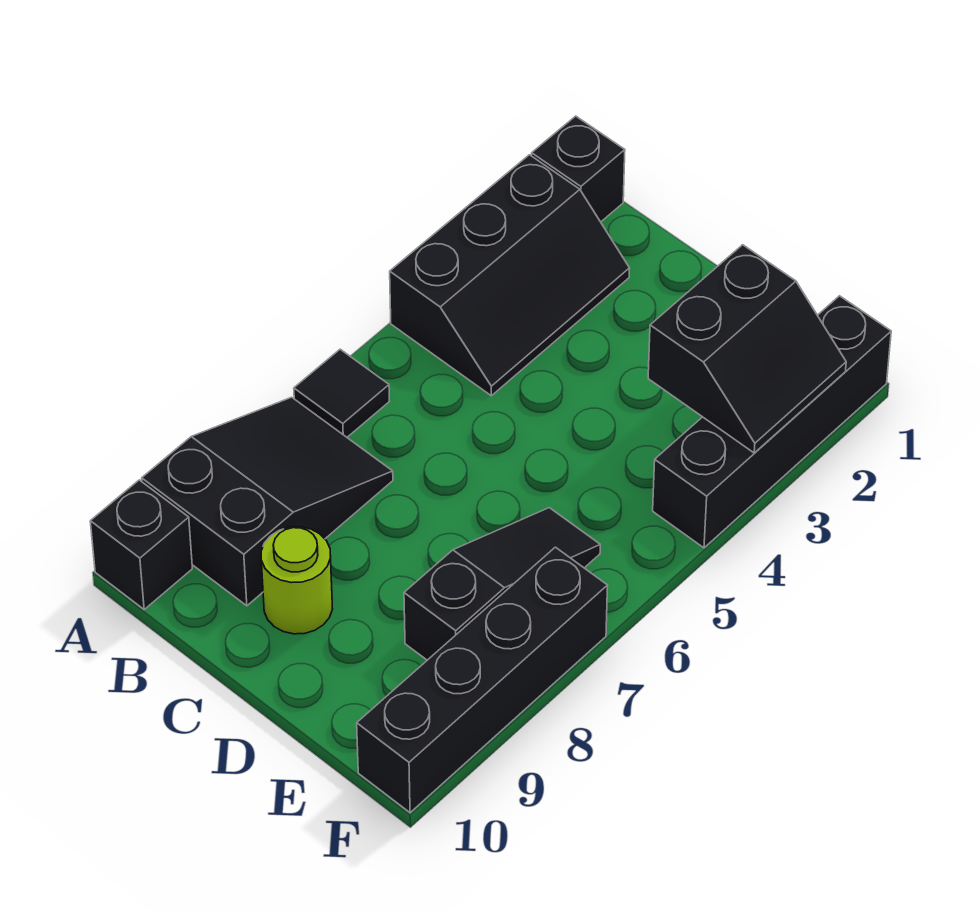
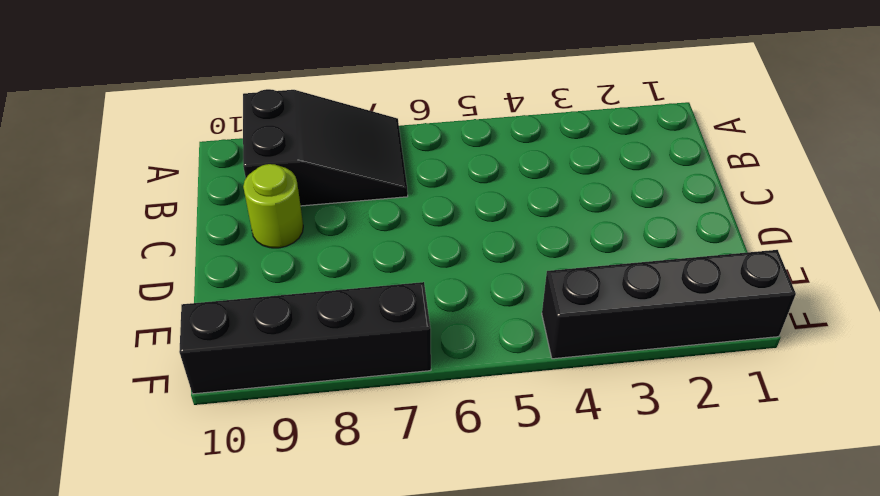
none -> black 1x1 brick [532,116,625,222]
none -> black 2x3 slope [390,155,630,396]

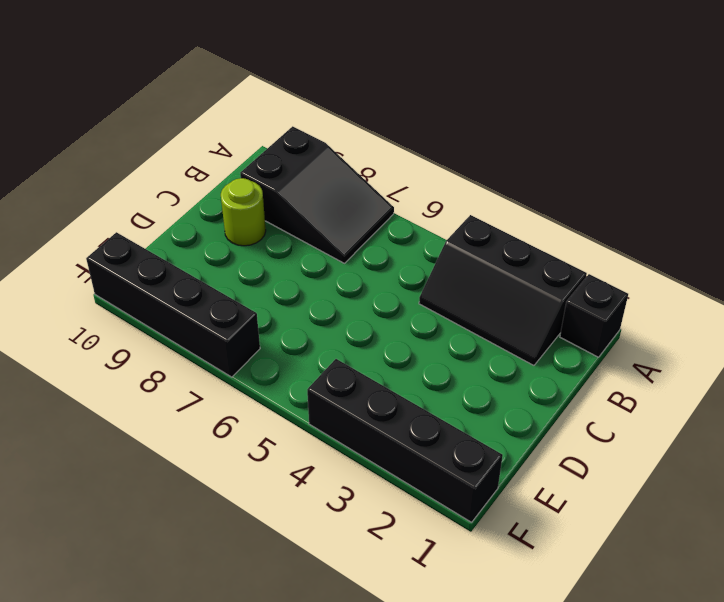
none -> black 1x1 tile [294,349,389,437]
none -> black 1x1 brick [90,480,192,609]

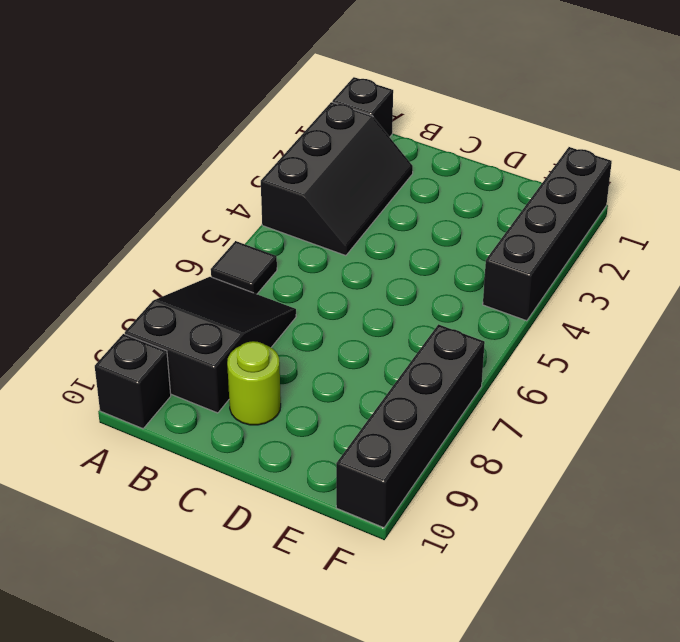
none -> black 1x3 slope [404,508,600,660]
none -> black 2x2 slope [648,245,846,453]

